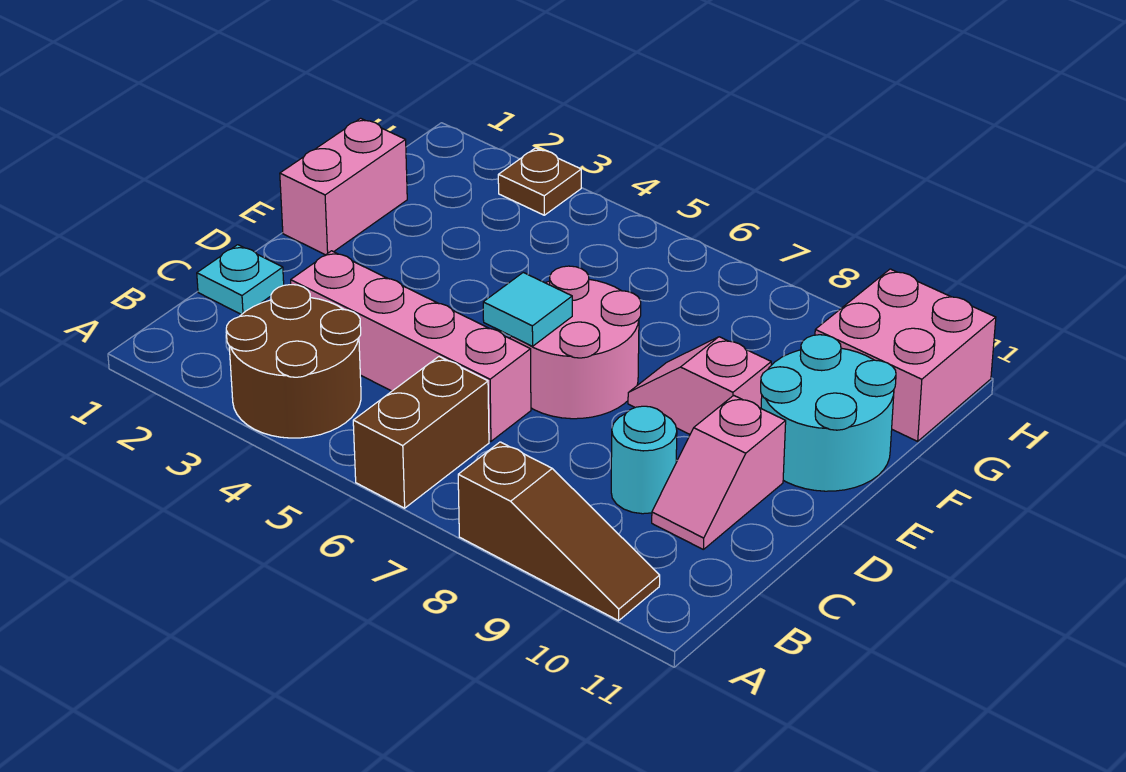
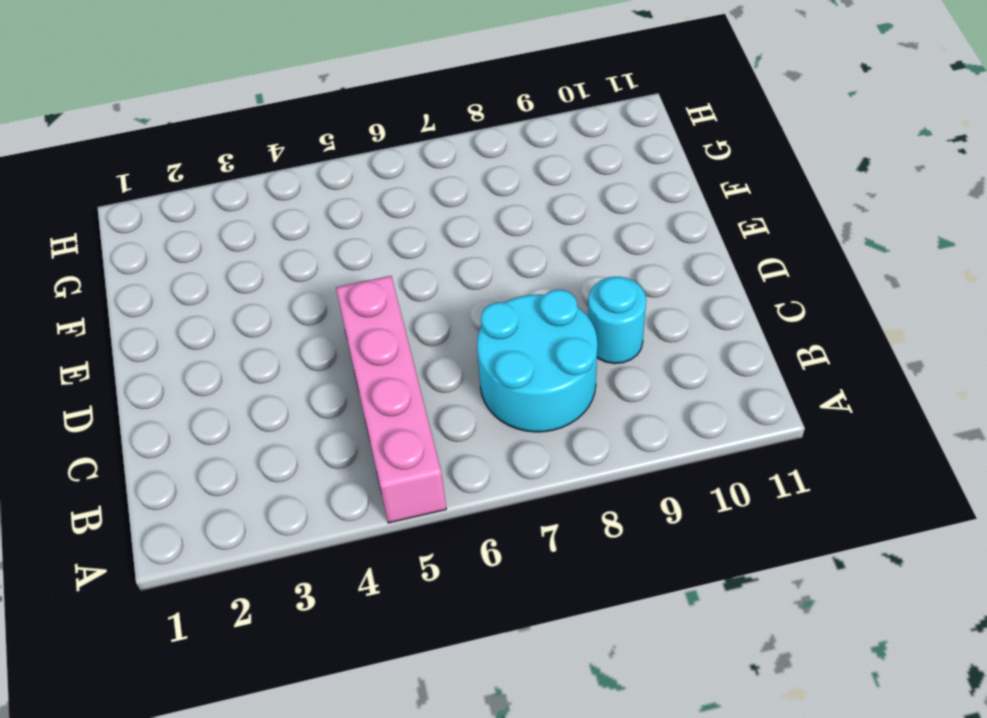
pink 1x4 brick [336,276,446,523] -> pink 1x4 brick turned to [291,251,531,441]
cyan 2x2 round brick [477,290,597,432] -> cyan 2x2 round brick moved to [761,335,896,491]
none -> brown 2x2 round brick [226,285,361,438]
none -> brown 1x2 brick [353,357,489,508]
none -> brown 1x3 slope [458,442,660,621]

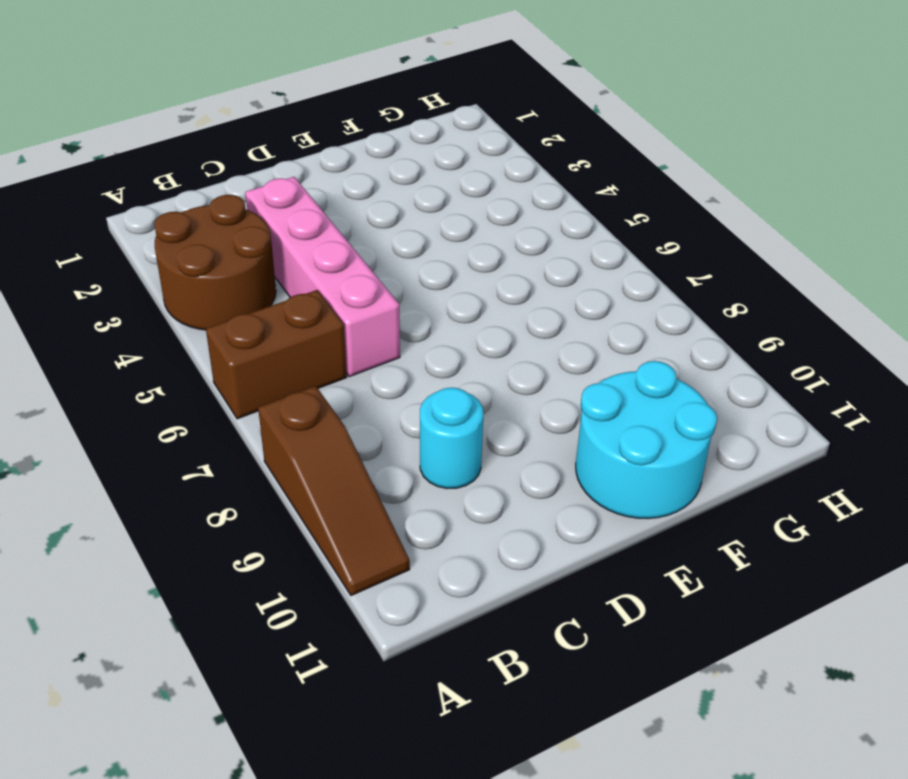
none -> cyan 1x1 plate [197,245,284,315]
none -> pink 1x2 slope [652,395,786,549]
none -> pink 2x2 round brick [510,266,641,419]

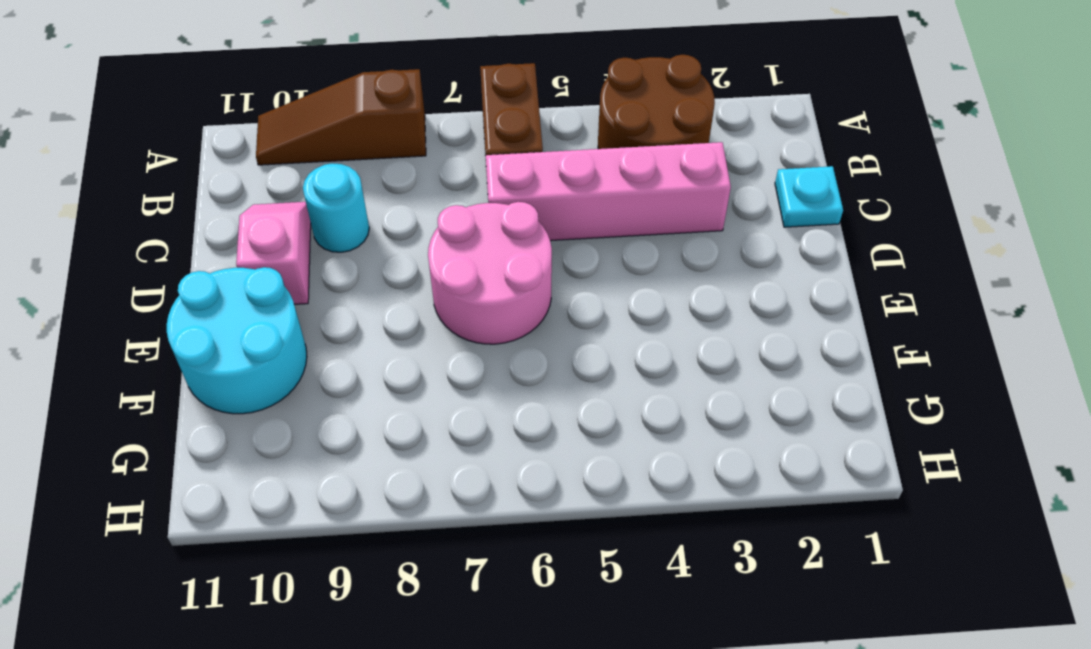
none -> pink 1x2 brick [280,118,407,255]
none -> pink 1x2 slope [628,337,771,434]
none -> pink 2x2 brick [815,269,996,441]

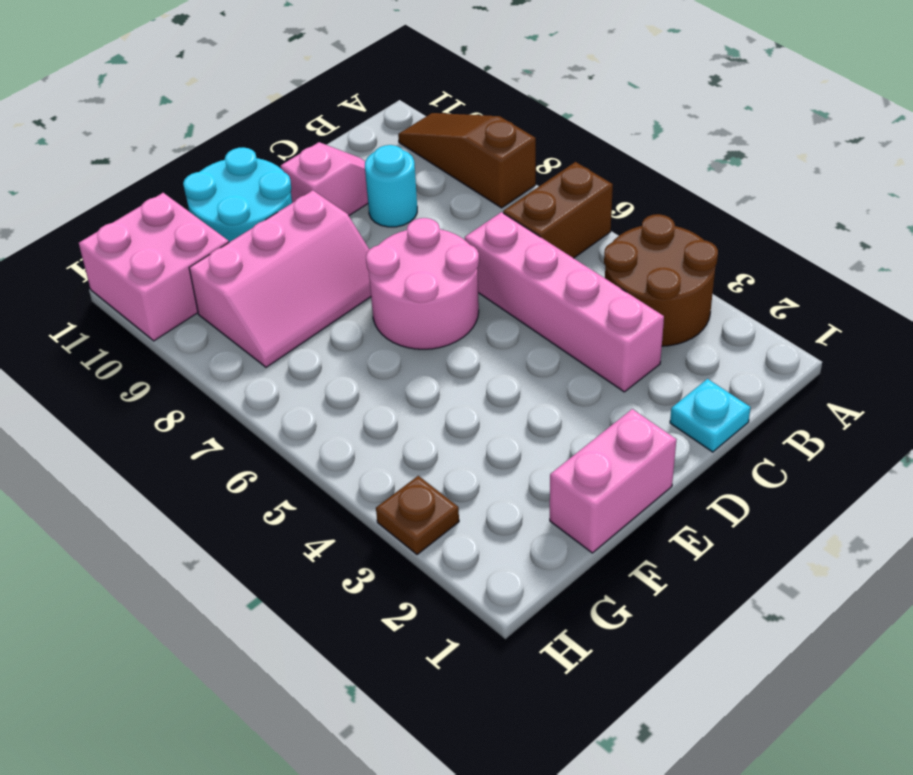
pink 2x3 slope [189,190,371,367] -> pink 1x2 slope [628,337,771,434]
none -> cyan 1x1 tile [483,273,572,346]

